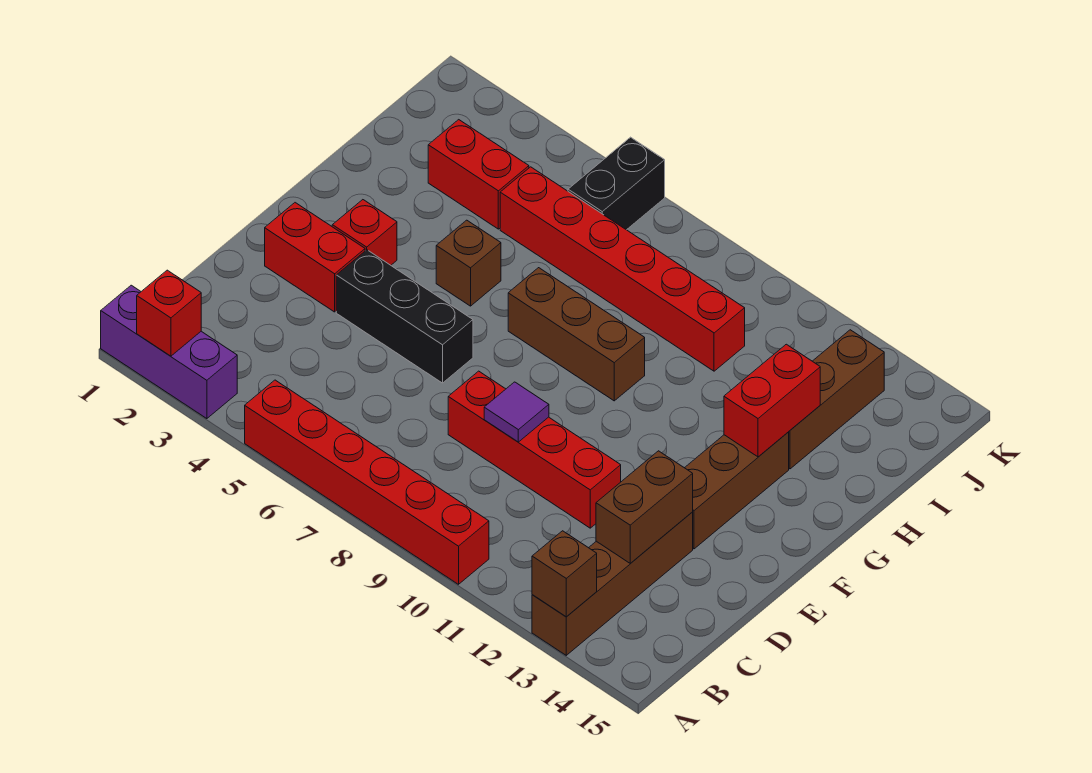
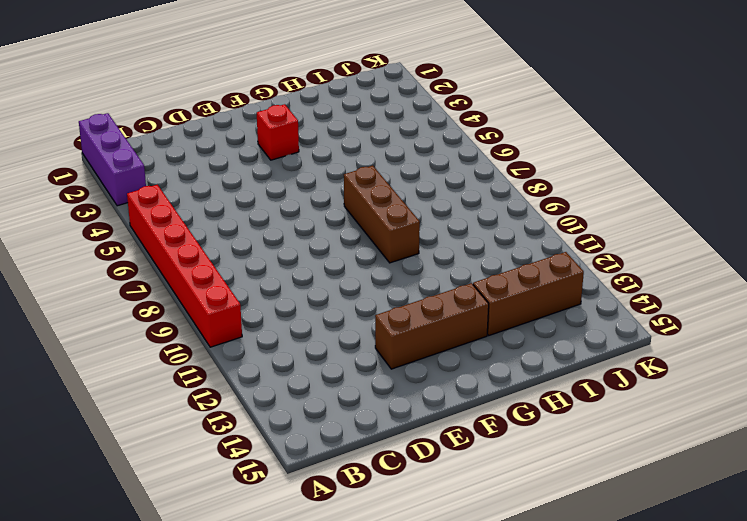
none -> brown 1x4 brick [532,512,693,655]
none -> red 1x4 brick [448,371,621,528]
none -> red 1x2 brick [265,203,365,312]

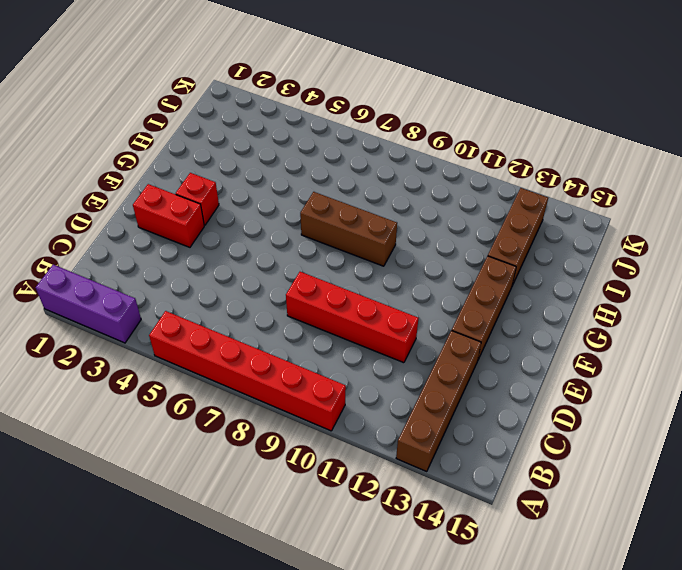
none -> black 1x3 brick [336,250,473,383]
none -> brown 1x1 brick [436,220,501,306]
none -> red 1x2 brick [428,120,529,229]

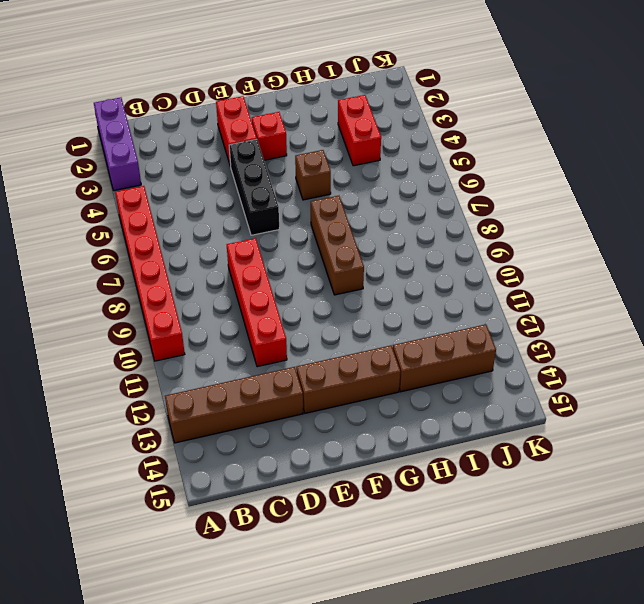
none -> red 1x6 brick [500,167,745,371]
none -> black 1x2 brick [568,137,665,230]
none -> red 1x1 brick [137,270,201,356]

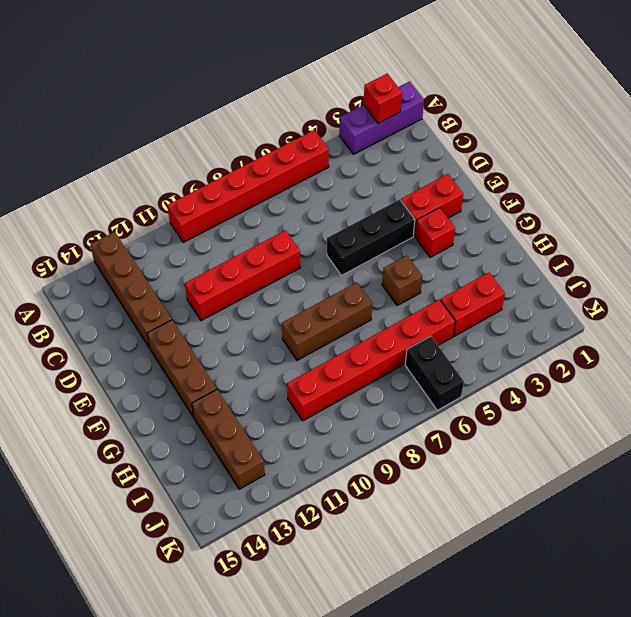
none -> brown 1x1 brick [532,531,597,617]
none -> brown 1x2 brick [596,451,693,563]
none -> purple 1x1 tile [484,382,549,442]

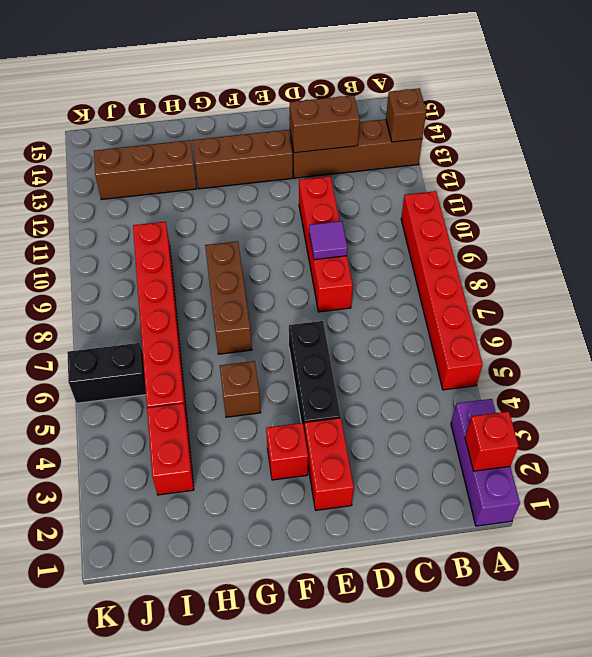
none -> red 1x2 brick [724,344,820,457]

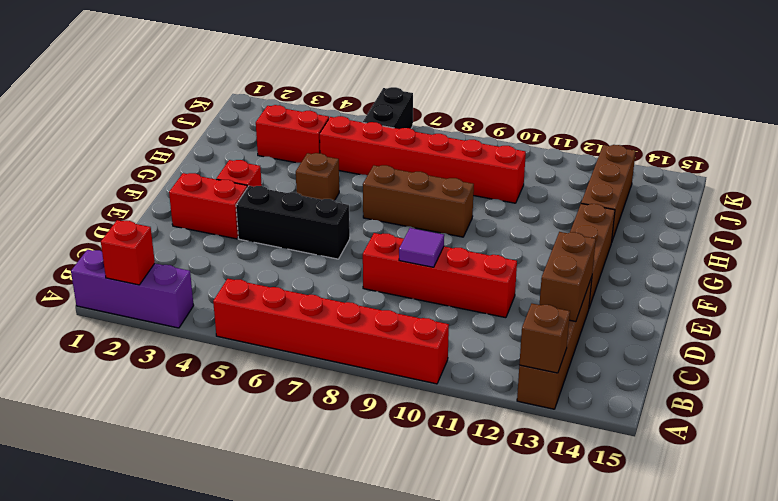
none -> red 1x2 brick [724,344,820,457]

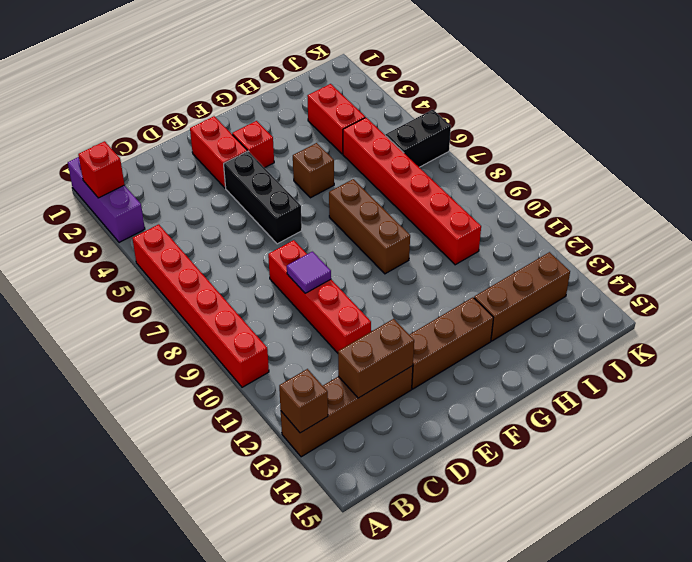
none -> red 1x2 brick [724,344,820,457]

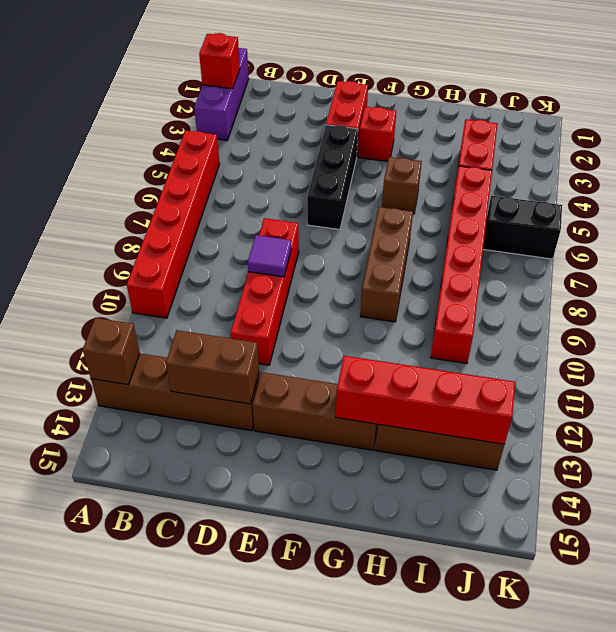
red 1x4 brick [336,356,515,444] -> red 1x2 brick [724,344,820,457]

